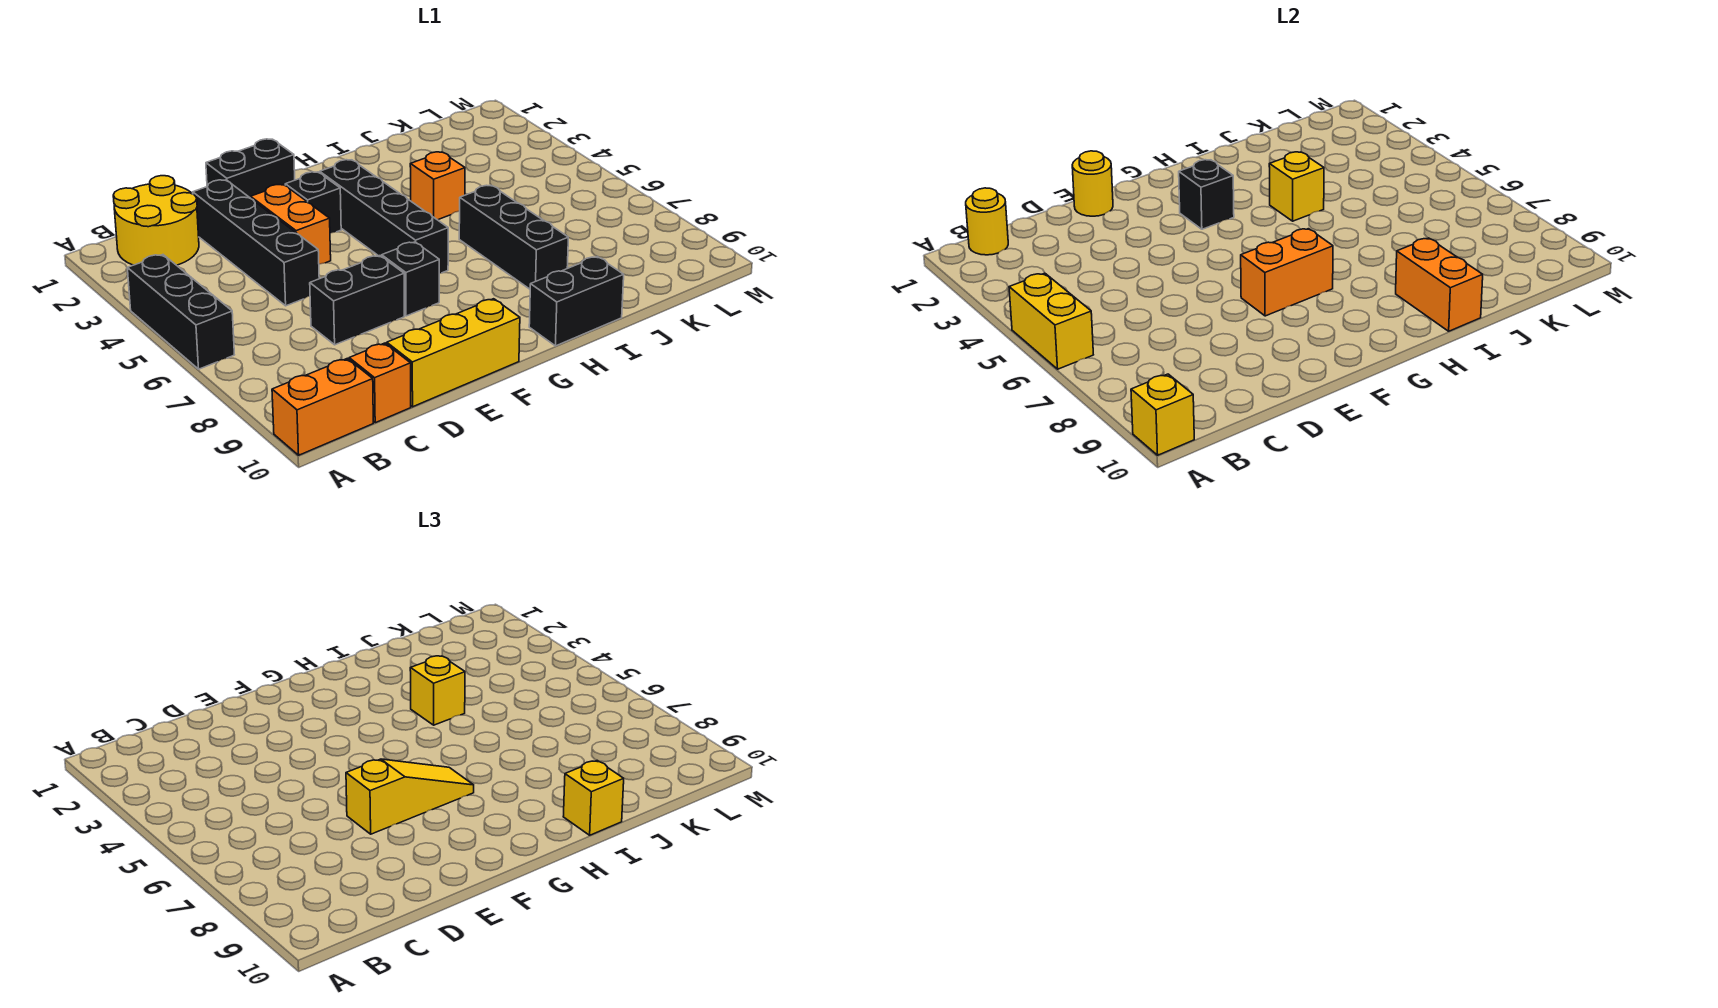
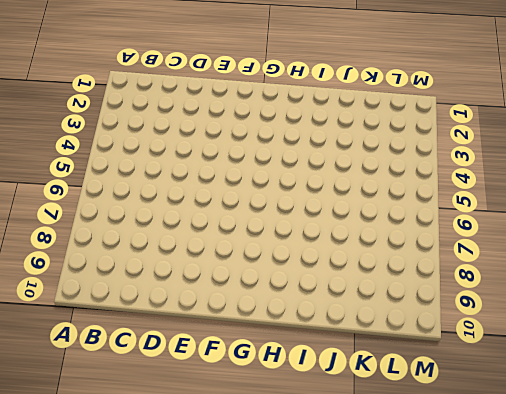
none -> black 1x3 brick [127,255,234,369]
none -> orange 1x2 brick [272,358,373,455]
none -> yellow 2x2 round brick [113,176,199,265]

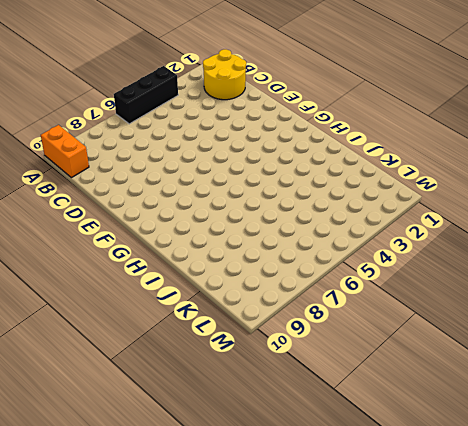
none -> orange 1x1 brick [349,343,411,423]
none -> black 1x4 brick [193,180,319,306]
none -> black 1x2 brick [310,256,404,345]

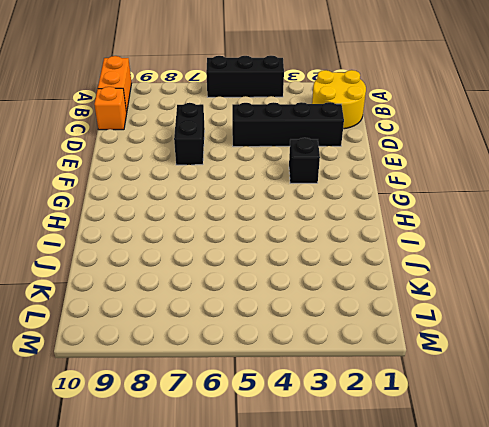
none -> yellow 1x3 brick [387,299,520,407]
none -> black 1x2 brick [206,139,295,198]
none -> orange 1x2 brick [251,184,331,264]

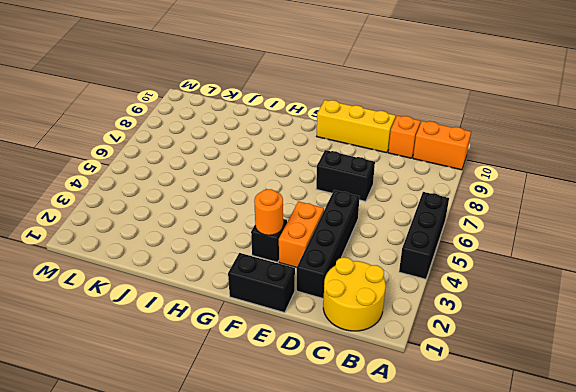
orange 1x1 round brick [254,189,283,235] -> none
none -> black 1x1 brick [382,242,439,316]
none -> black 1x4 brick [320,160,448,273]
none -> black 1x2 brick [529,257,624,346]

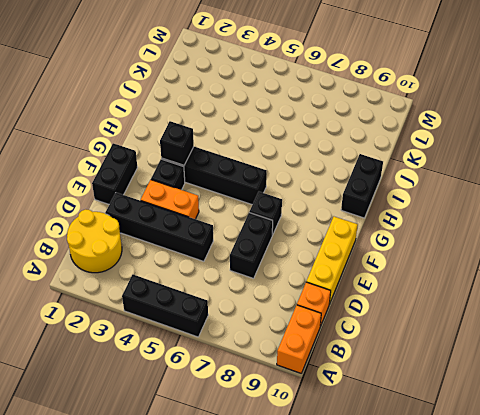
none -> orange 1x1 brick [410,152,465,220]
none -> black 1x3 brick [459,185,568,289]
none -> yellow 1x2 brick [1009,273,1093,369]

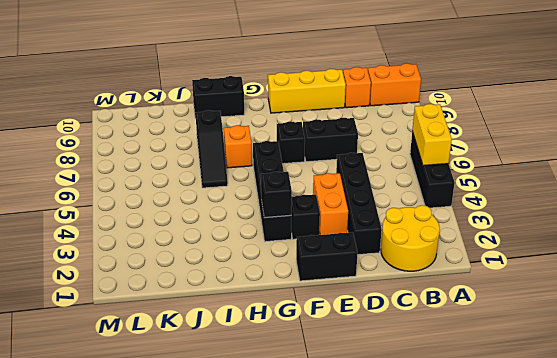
orange 1x1 brick [224,125,252,168] -> orange 1x1 brick moved to [410,152,465,220]
black 1x3 slope [195,110,228,188] -> black 1x3 brick [459,185,568,289]
none -> yellow 1x1 brick [1131,374,1194,455]
none -> yellow 1x1 round brick [966,188,1008,255]
none -> yellow 1x1 round brick [1072,151,1113,216]

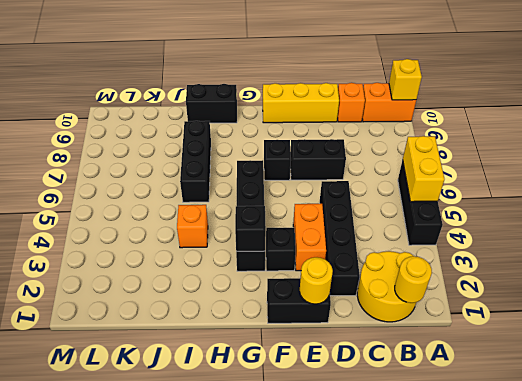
none -> orange 1x2 brick [1241,229,1333,316]
none -> yellow 1x1 brick [1269,152,1324,221]
none -> orange 1x2 brick [1396,238,1483,331]

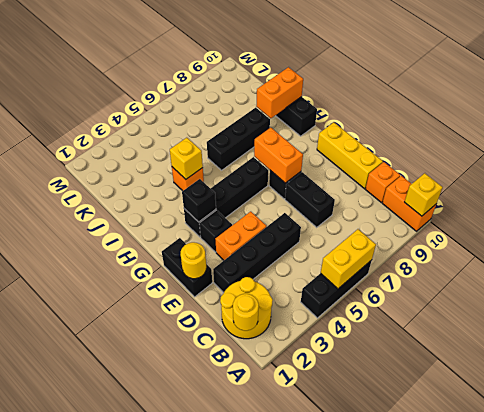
none -> yellow 1x3 slope [346,759,474,834]
none -> yellow 1x1 brick [410,656,465,725]
none -> yellow 1x1 brick [563,761,624,835]

